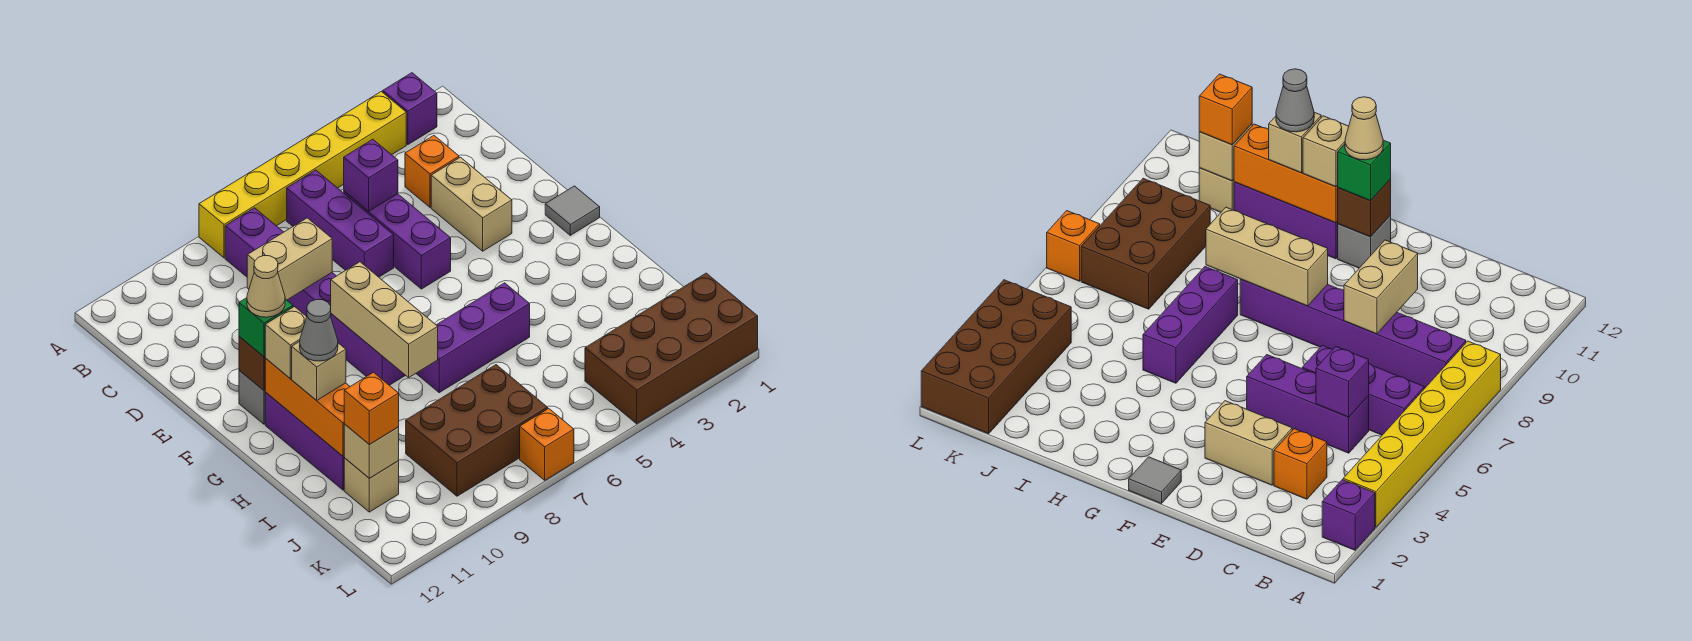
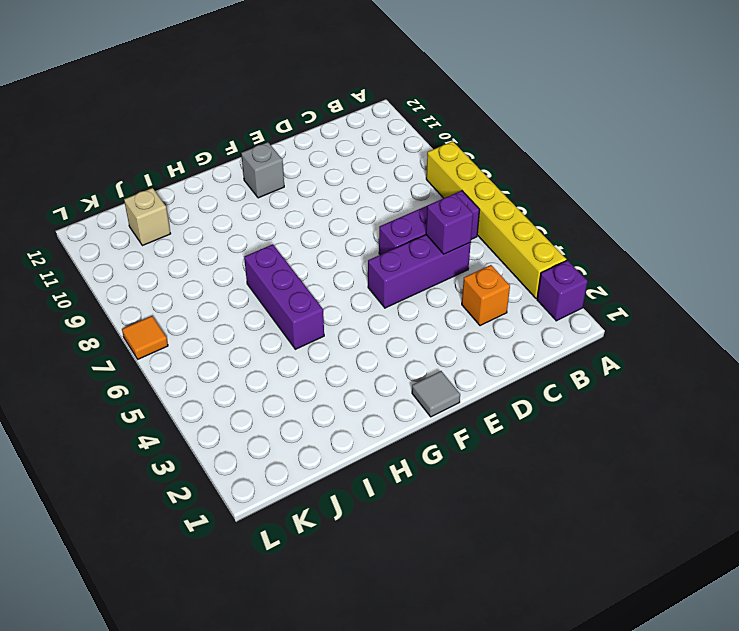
orange 1x1 tile [122,316,168,359] -> orange 1x1 brick [520,408,574,480]
none -> purple 1x6 brick [225,208,405,385]
none -> tan 1x2 brick [431,157,512,251]
none -> purple 1x3 brick [265,392,344,490]

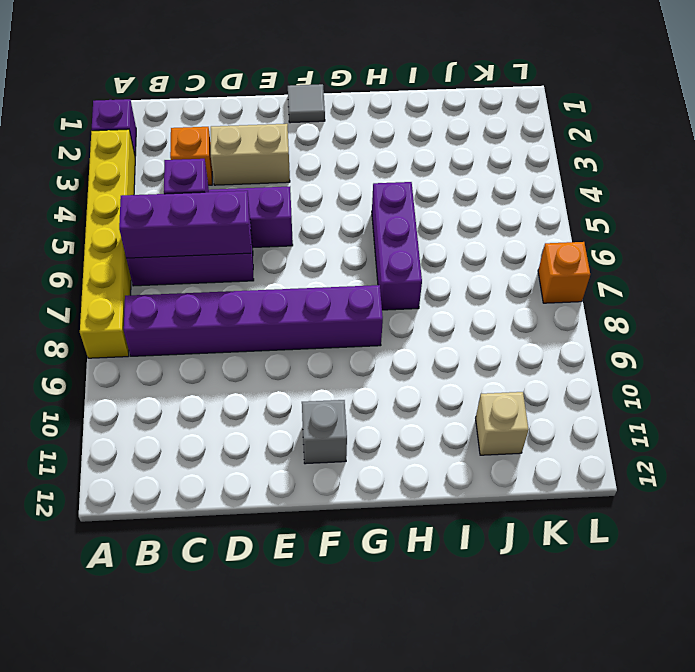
purple 1x3 brick [119,191,251,258] -> purple 1x3 brick moved to [265,392,344,490]
none -> brown 2x3 brick [406,365,548,496]
none -> brown 2x4 brick [585,273,758,424]
none -> tan 1x2 brick [247,218,332,300]

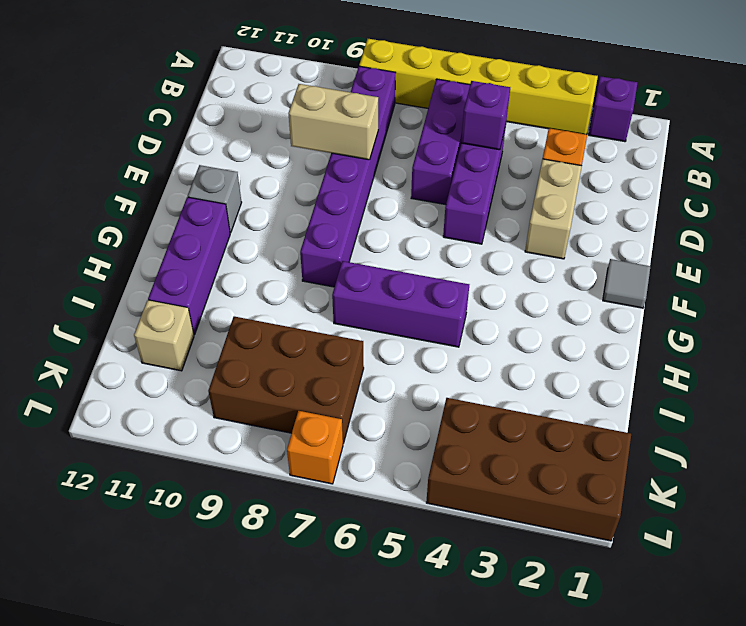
none -> tan 1x3 brick [331,262,438,378]
none -> brown 1x1 brick [239,337,265,390]
none -> orange 1x3 brick [265,358,350,456]

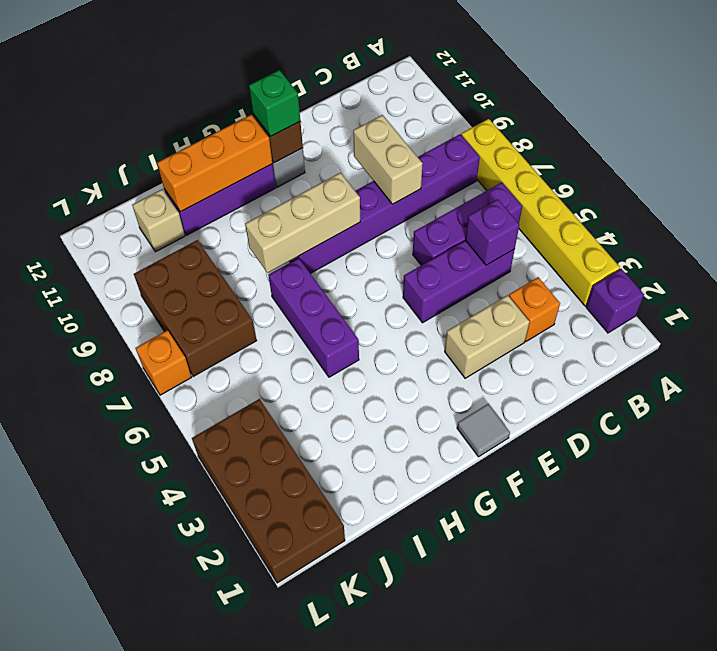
none -> tan 1x1 brick [344,424,399,478]
none -> tan 1x1 brick [265,307,307,378]
none -> tan 1x1 brick [292,341,346,401]

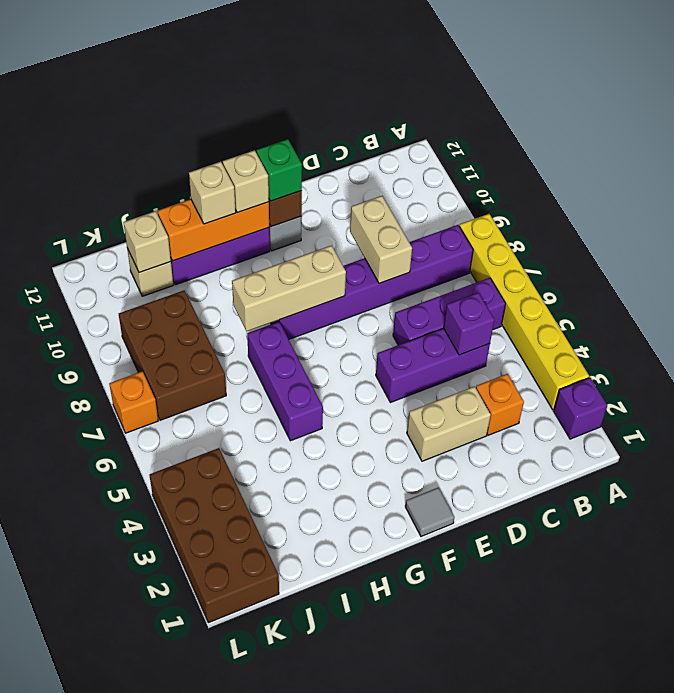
none -> orange 1x1 brick [344,372,399,445]
none -> tan 1x1 cone [247,256,285,317]
none -> grey 1x1 cone [300,299,338,361]

